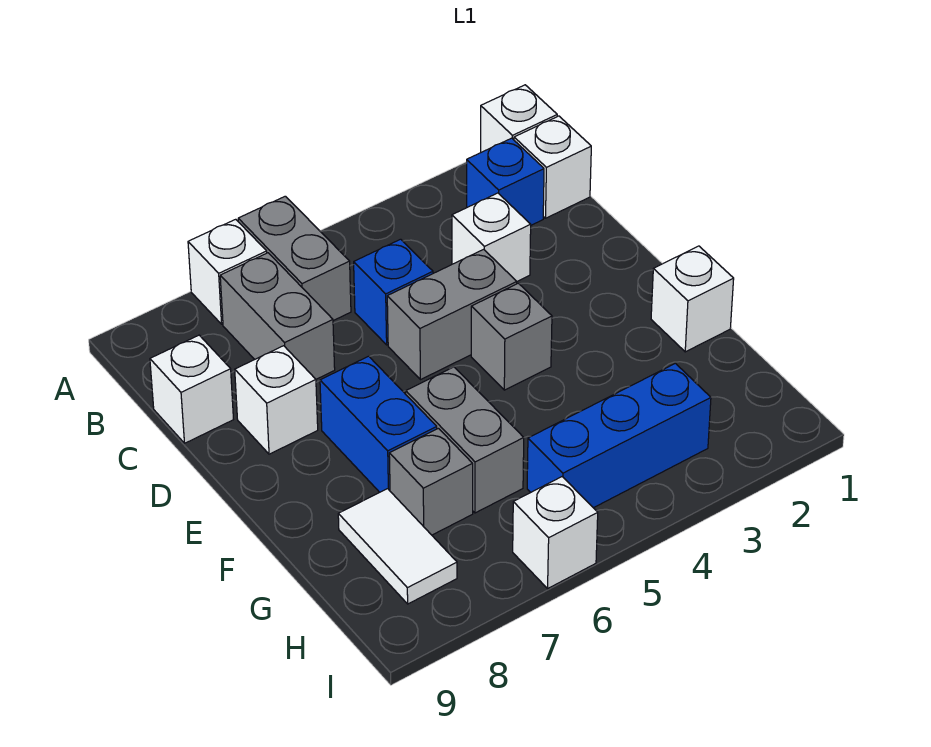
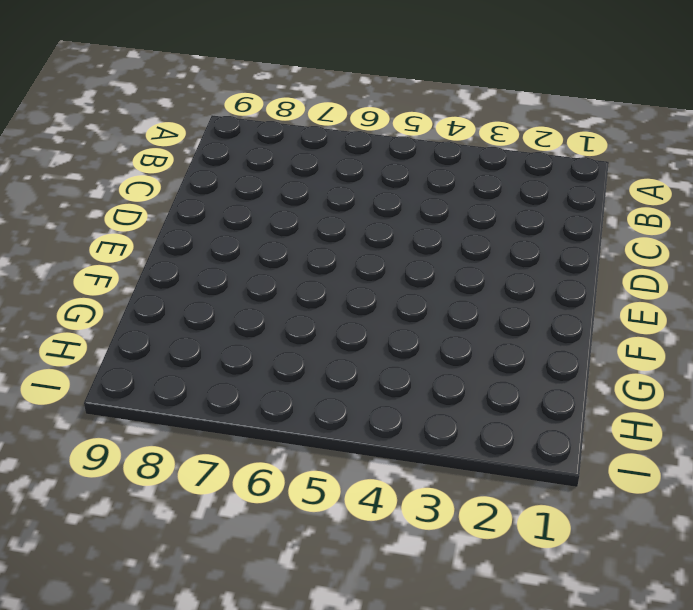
none -> white 1x1 brick [481,85,557,152]
none -> grey 1x2 brick [238,196,351,321]
none -> white 1x1 brick [188,219,267,324]

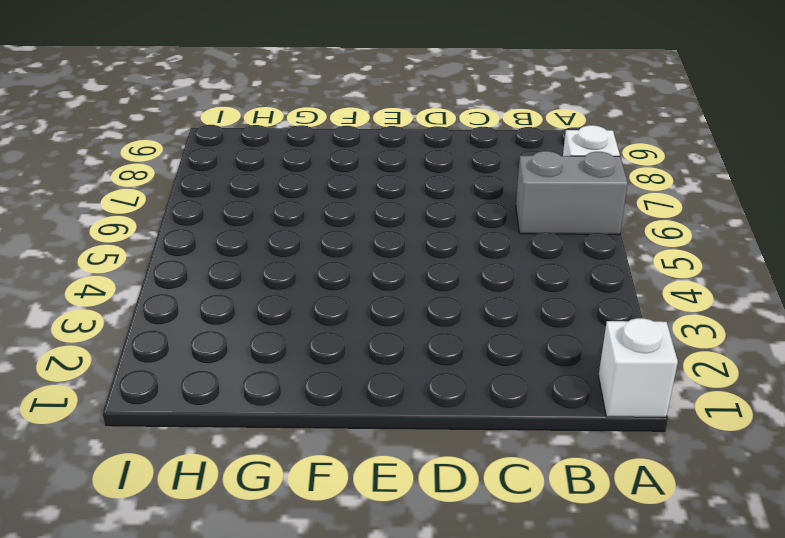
none -> white 1x1 brick [514,116,591,218]
none -> blue 1x1 brick [467,138,544,225]
none -> grey 1x2 brick [220,253,335,379]

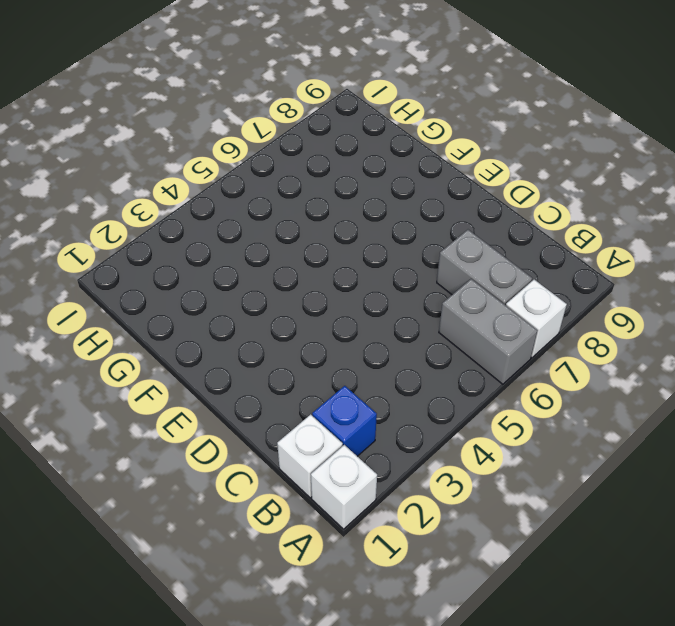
none -> white 1x1 brick [452,193,531,281]
none -> blue 1x1 brick [354,239,433,345]
none -> white 1x1 brick [150,335,233,443]

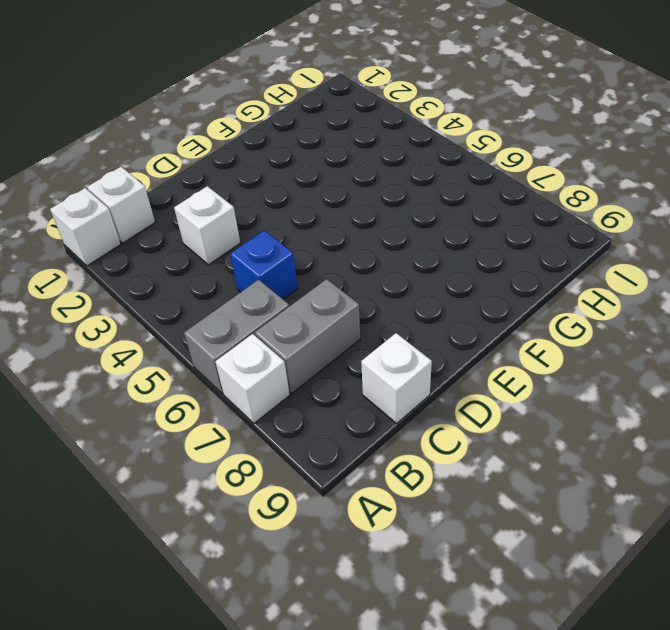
none -> blue 1x1 brick [467,138,544,225]
none -> grey 1x2 brick [387,249,517,380]
none -> white 1x1 brick [235,346,318,454]

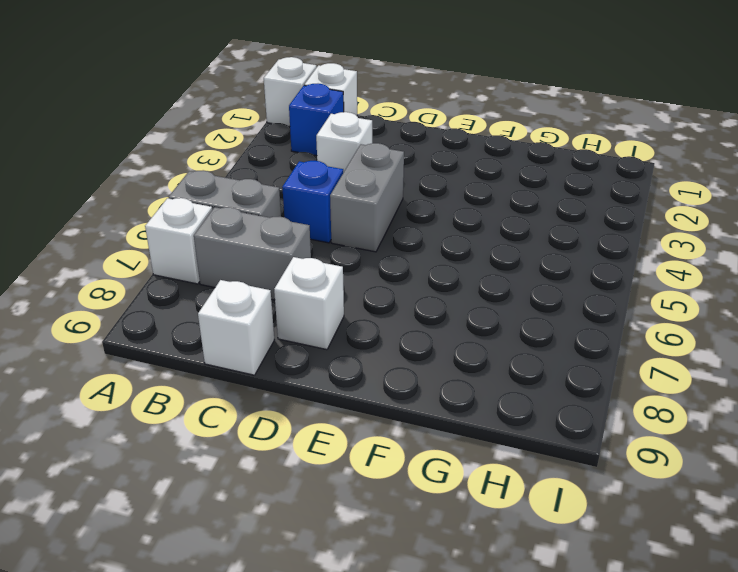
none -> grey 1x1 brick [471,283,552,390]
none -> blue 1x2 brick [320,356,437,492]
none -> white 1x1 brick [651,246,734,352]

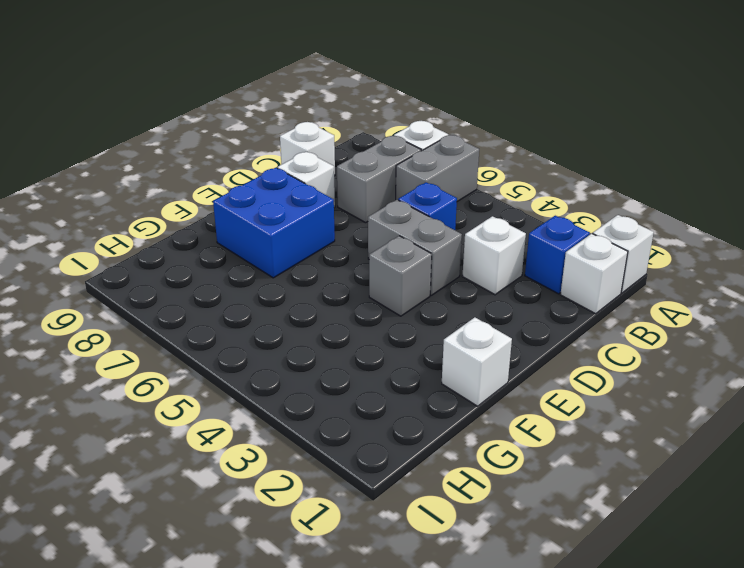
blue 2x2 brick [213,168,335,278] -> blue 1x2 brick [320,356,437,492]
none -> grey 1x2 brick [406,367,524,513]
none -> grey 1x1 brick [389,428,473,535]
none -> white 1x2 tile [338,489,457,604]

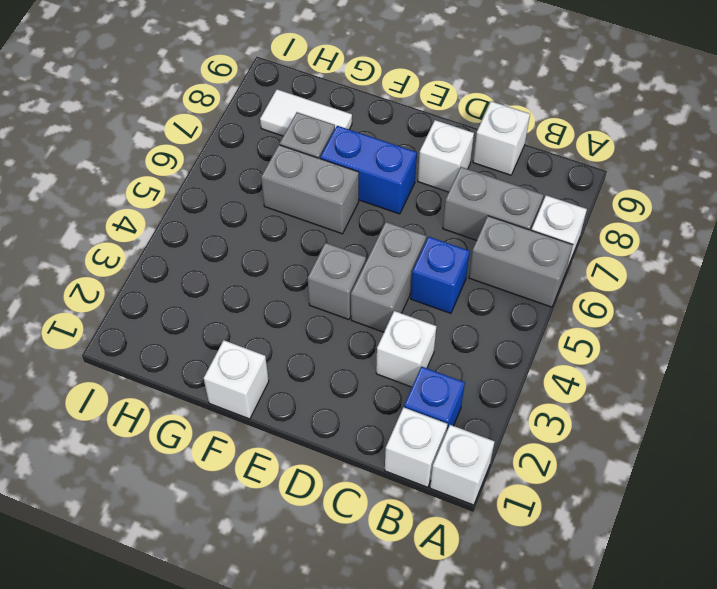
none -> blue 1x3 brick [527,363,711,508]
none -> white 1x1 brick [513,477,598,588]

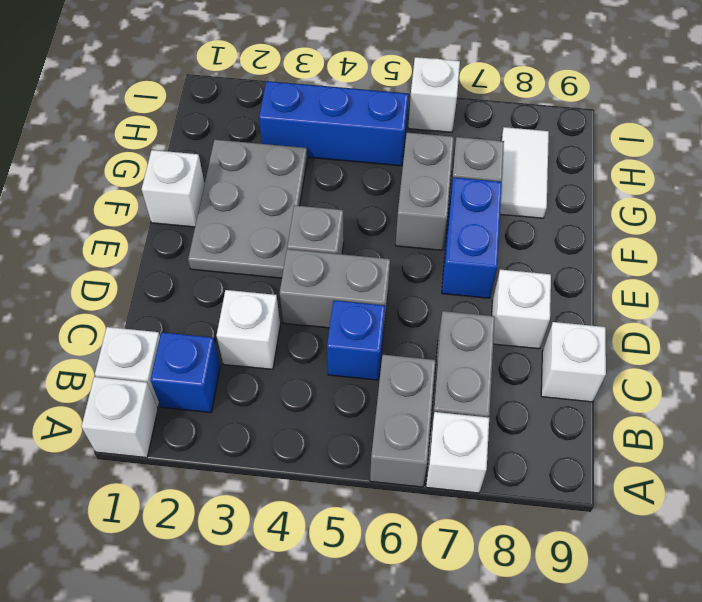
grey 2x3 plate [188,140,307,278] -> none

